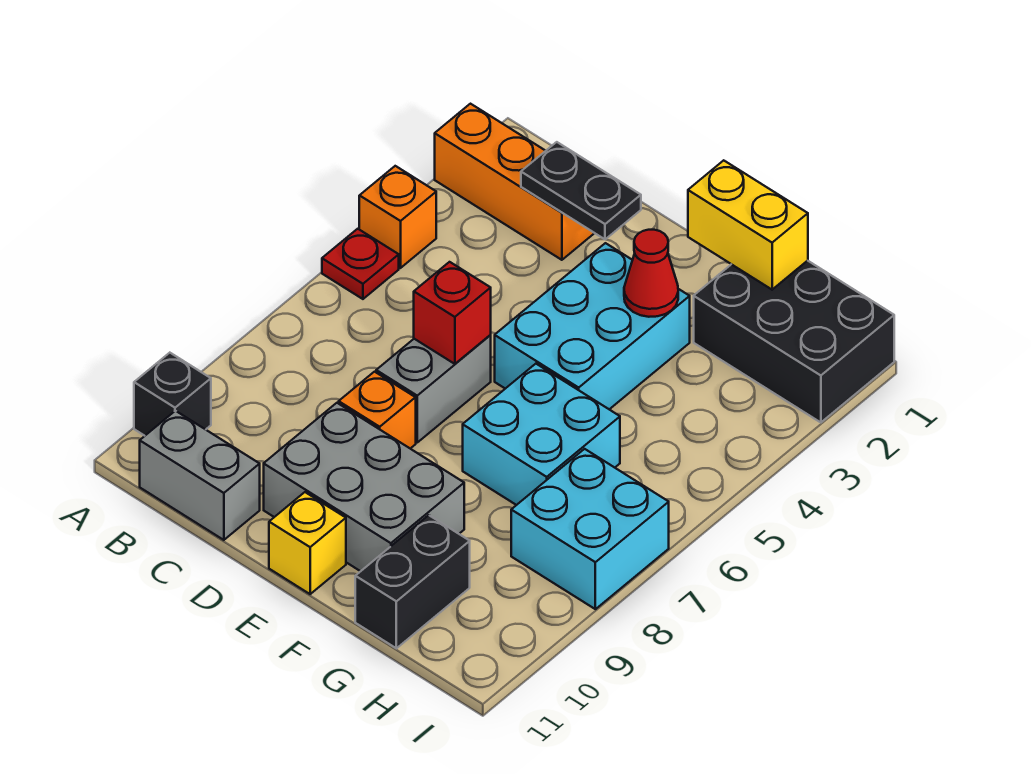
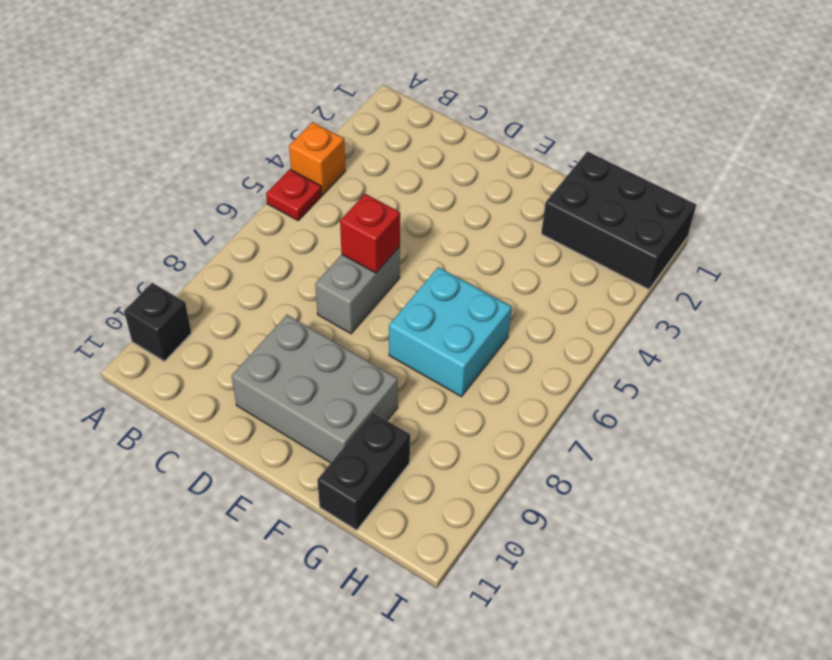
none -> orange 1x3 brick [435,104,594,260]
none -> grey 1x2 brick [140,411,260,540]
none -> orange 1x1 brick [339,372,416,449]

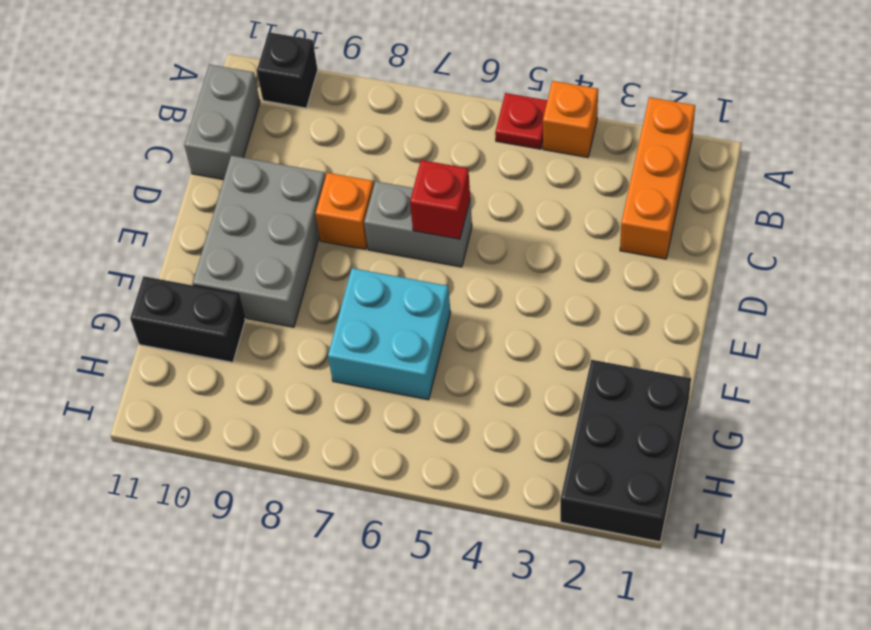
none -> cyan 2x3 brick [495,243,690,409]
none -> yellow 1x1 brick [269,492,346,594]
none -> cyan 2x2 brick [511,449,669,609]

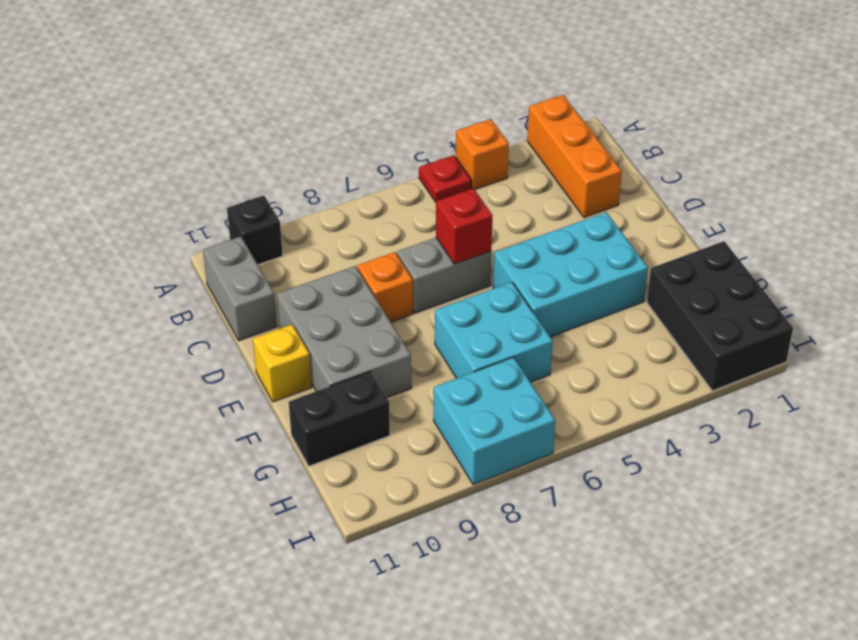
none -> black 1x2 plate [521,142,641,239]
none -> yellow 1x2 brick [688,160,808,290]
none -> red 1x1 cone [624,230,678,317]

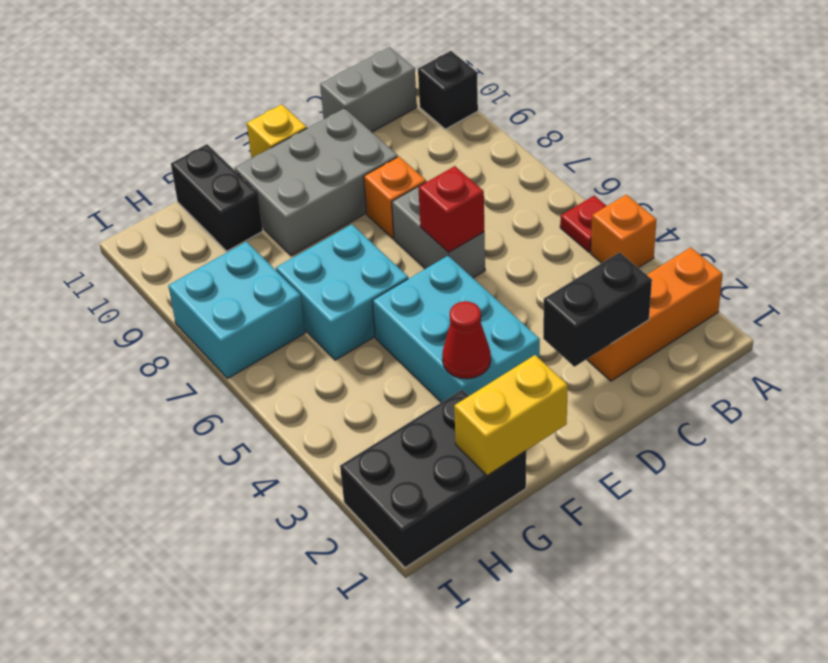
black 1x2 brick [543,252,652,367] -> black 1x2 plate [521,142,641,239]

